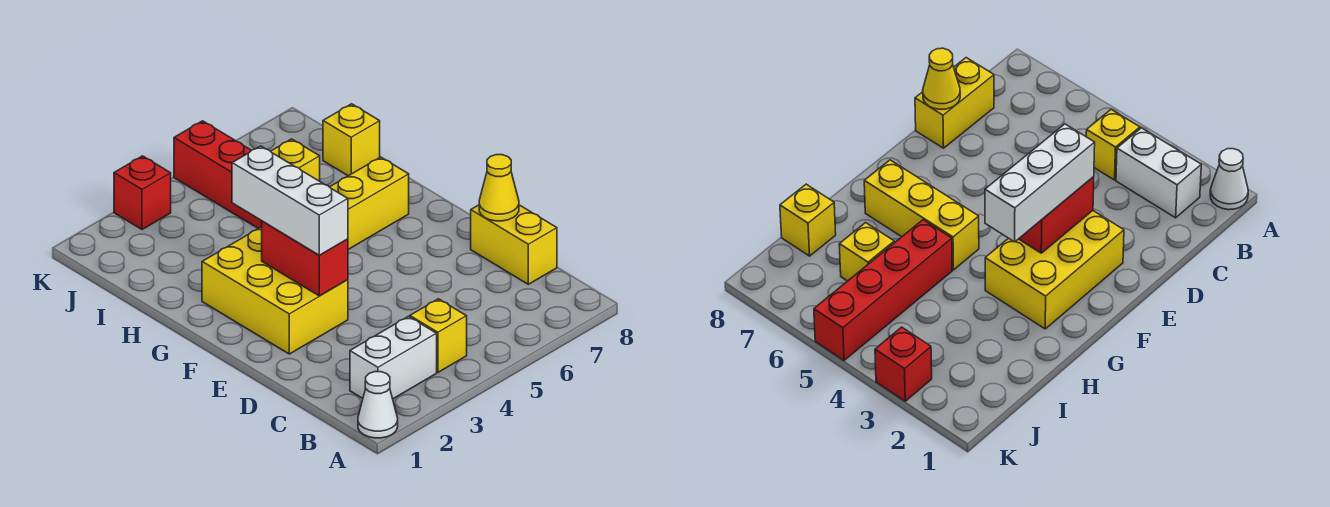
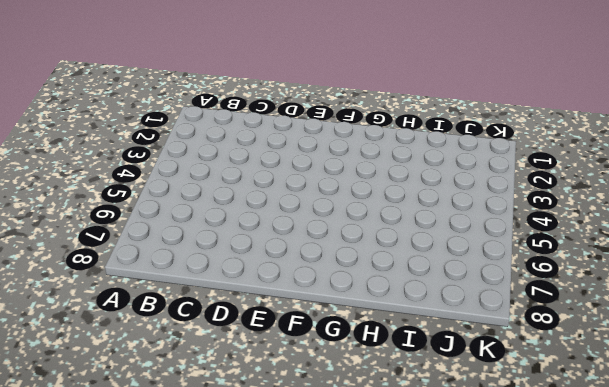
none -> white 1x1 cone [358,372,398,438]
none -> white 1x2 brick [350,316,437,399]
none -> yellow 1x1 brick [410,299,467,372]

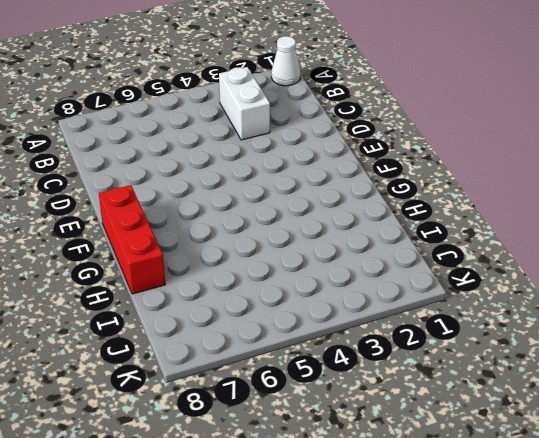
white 1x2 brick [219,67,270,140] -> white 1x2 brick turned to [350,316,437,399]
red 1x3 brick [99,185,165,294] -> none
none -> yellow 1x1 brick [410,299,467,372]
none -> yellow 1x2 brick [471,205,557,284]
none -> yellow 2x3 brick [202,227,348,354]

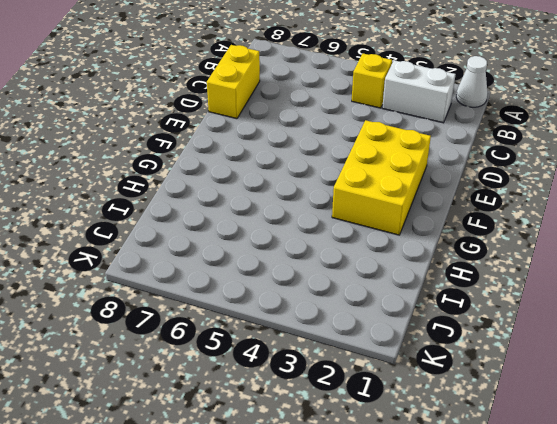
none -> yellow 1x3 brick [330,157,409,249]
none -> red 1x4 brick [174,121,262,228]
none -> yellow 1x1 brick [271,139,320,181]

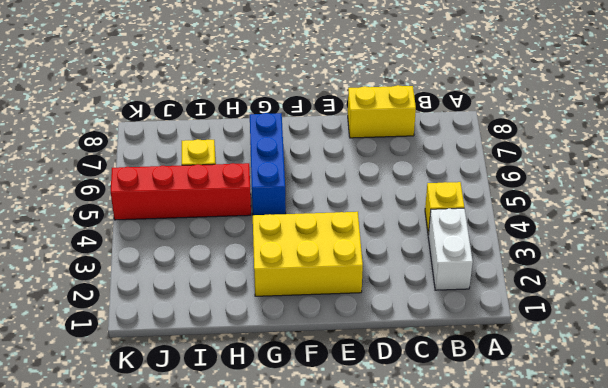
blue 1x3 brick [250,113,286,215] -> yellow 1x3 brick [330,157,409,249]
none -> white 1x1 cone [358,372,398,438]
none -> yellow 1x1 brick [323,104,380,176]
none -> red 1x1 brick [114,156,171,230]

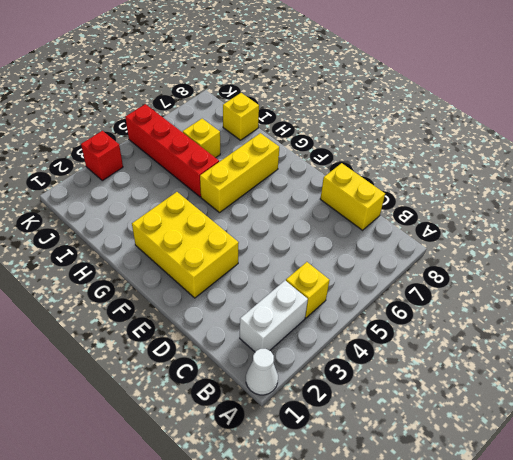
none -> yellow 1x1 cone [479,155,519,221]
none -> red 1x2 brick [262,221,348,296]
none -> white 1x3 brick [232,146,348,255]

